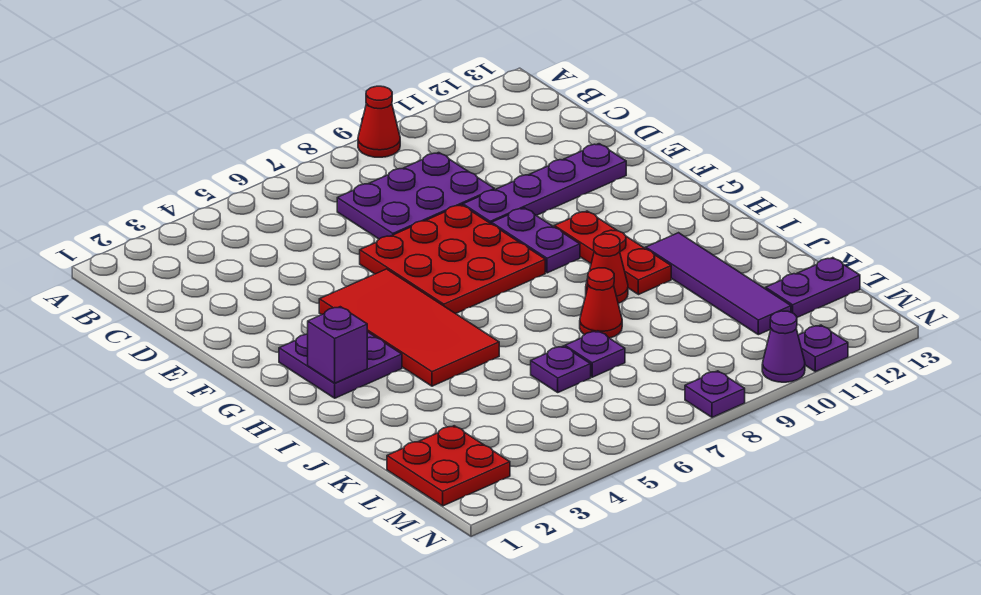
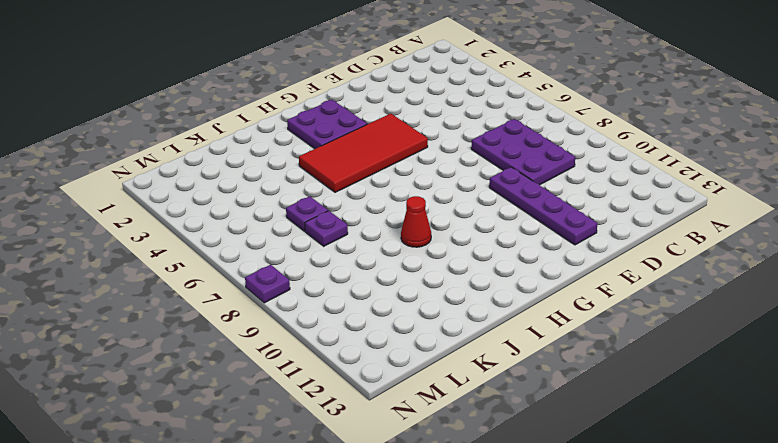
none -> red 1x1 cone [358,86,400,157]
none -> red 3x3 plate [360,205,545,314]
none -> purple 1x2 plate [492,208,580,273]

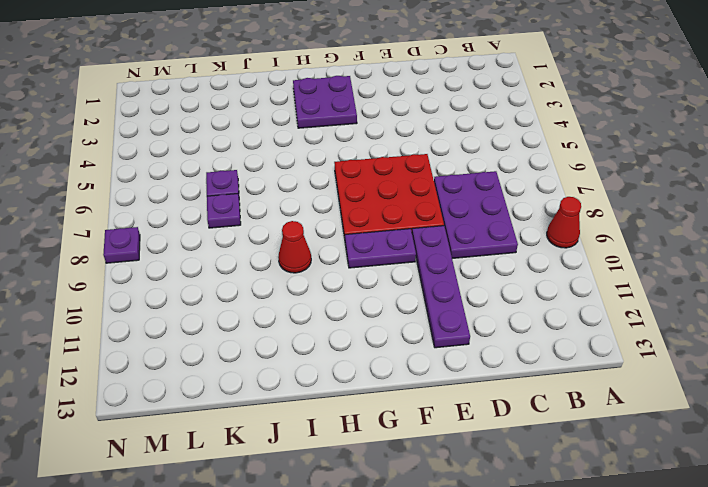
none -> red 2x4 tile [319,269,499,386]
none -> red 1x3 plate [554,211,671,295]
none -> purple 1x4 tile [646,233,791,335]

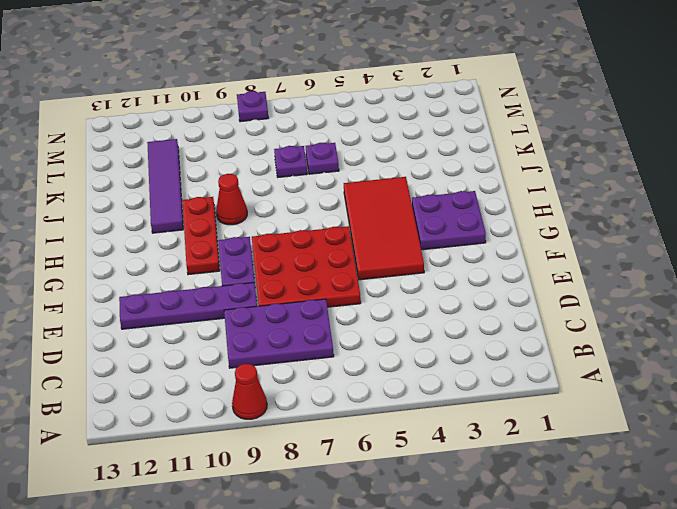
none -> red 1x1 cone [580,268,622,338]
none -> red 2x2 plate [387,426,510,506]
none -> purple 1x2 plate [766,258,860,317]

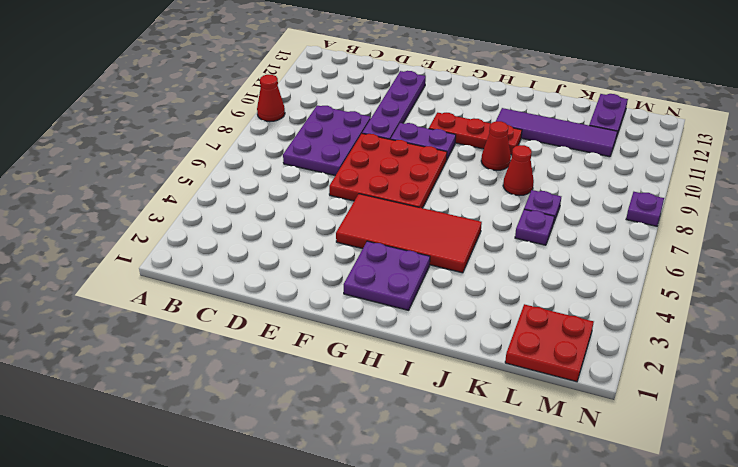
none -> purple 1x1 cone [762,311,805,382]
none -> purple 1x1 plate [798,325,848,372]
none -> purple 1x1 brick [308,307,367,383]

